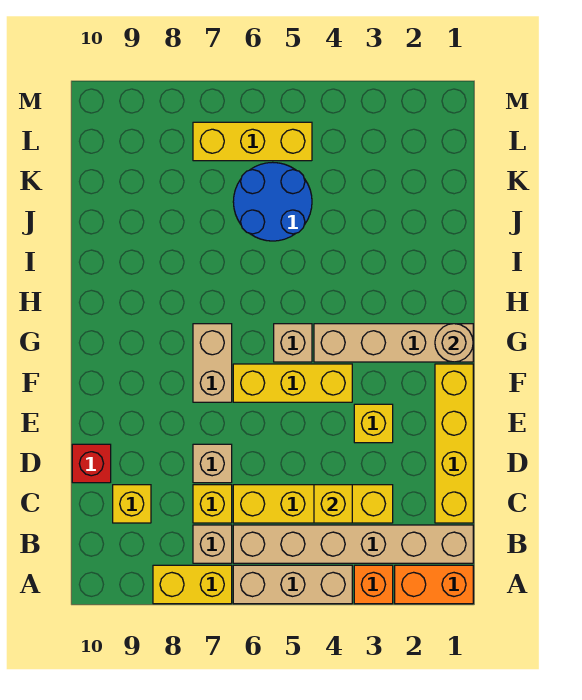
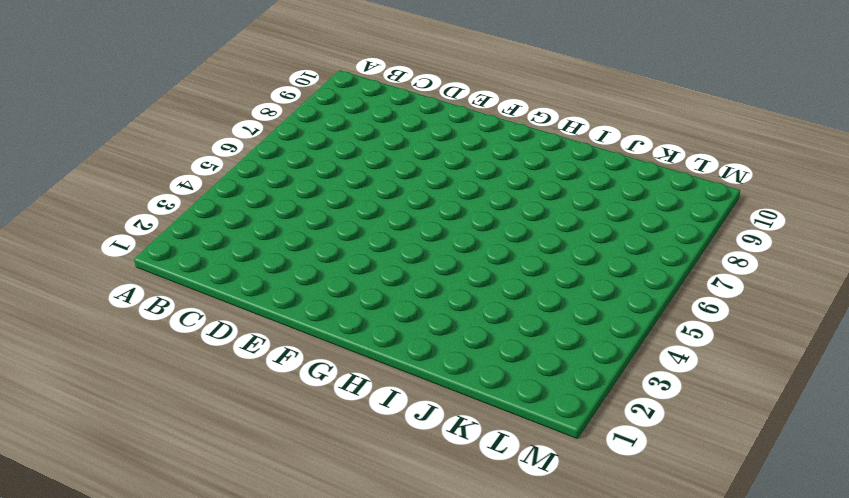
none -> orange 1x2 brick [395,565,473,604]
none -> orange 1x1 brick [354,565,393,604]
none -> tan 1x3 brick [233,565,352,604]

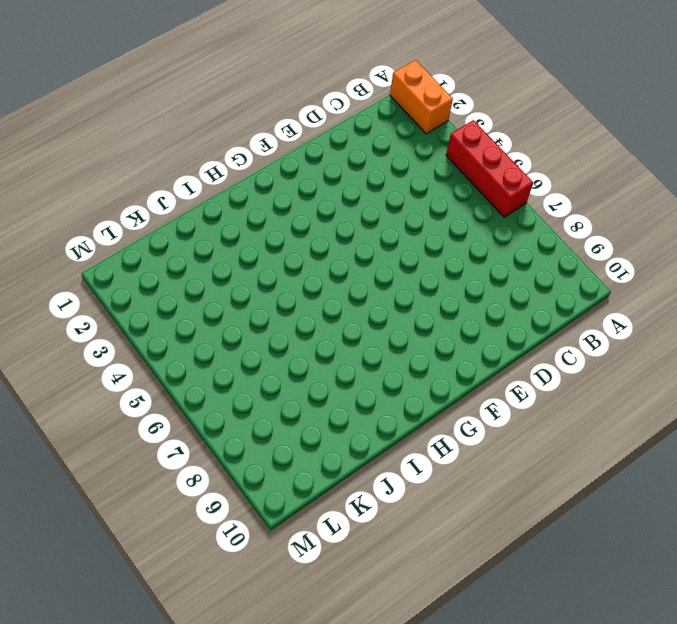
red 1x3 brick [446,120,533,217] -> tan 1x3 brick [233,565,352,604]
none -> orange 1x1 brick [354,565,393,604]
none -> yellow 1x2 brick [153,565,232,604]
none -> tan 1x6 brick [233,525,473,563]

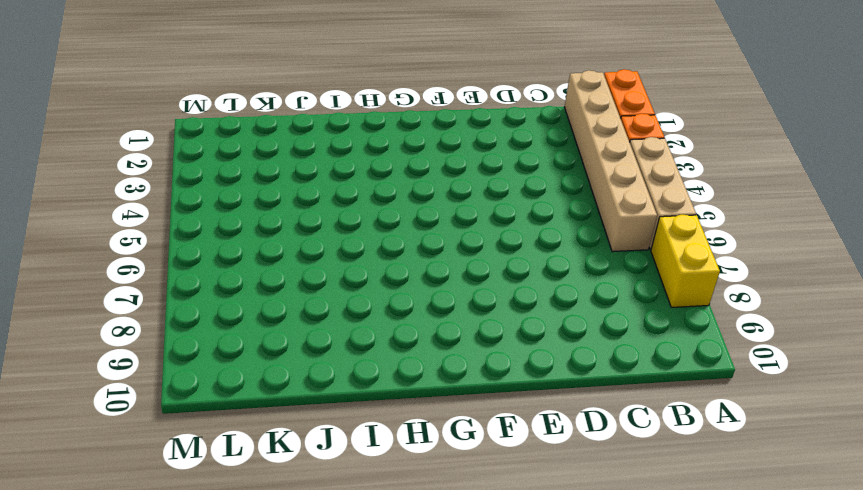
none -> tan 1x1 brick [193,525,232,563]
none -> yellow 1x4 brick [435,364,473,523]
none -> yellow 1x4 brick [233,485,393,523]

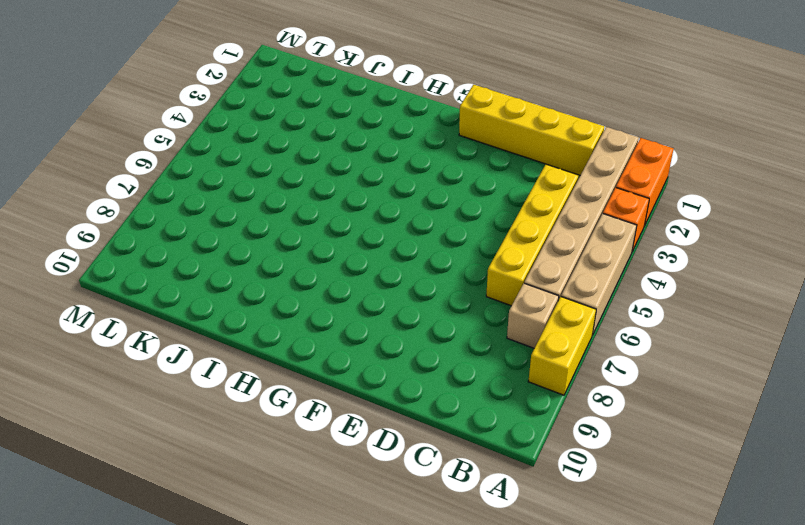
none -> yellow 1x1 brick [193,485,232,523]
none -> yellow 1x1 brick [113,485,151,523]
none -> tan 1x1 brick [193,444,232,483]

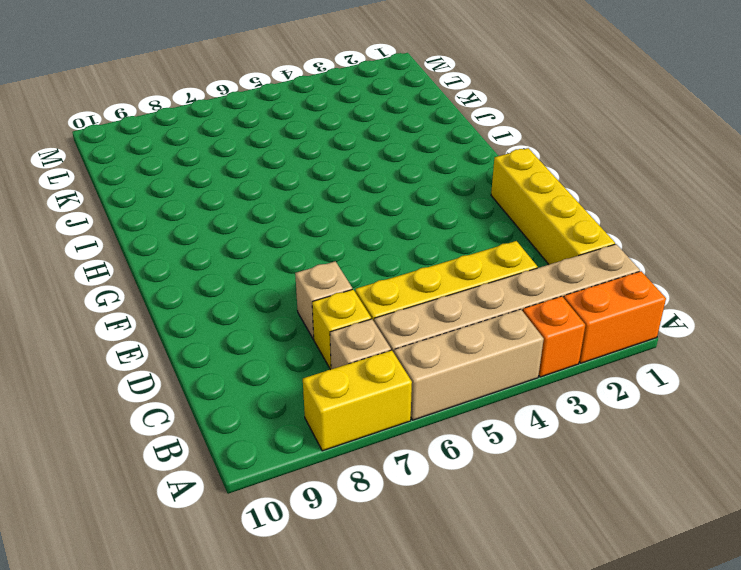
none -> yellow 1x1 brick [113,485,151,523]
none -> red 1x1 brick [72,444,111,483]
none -> yellow 1x1 brick [354,404,393,443]

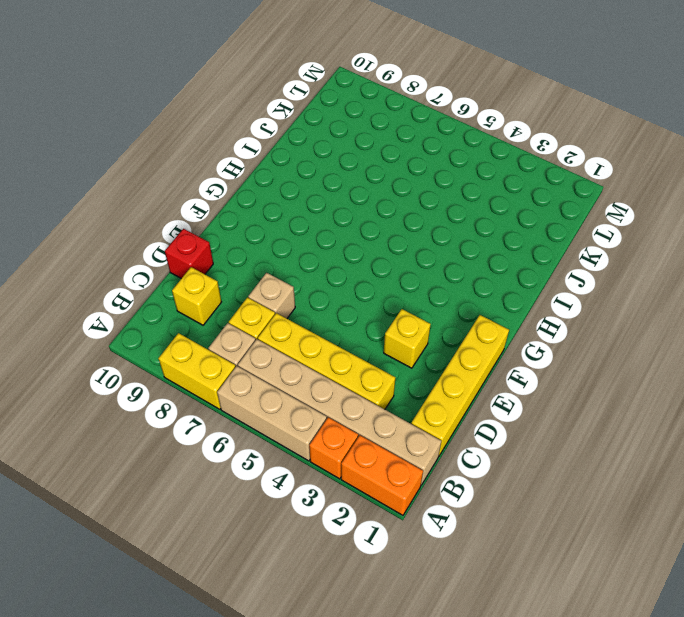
none -> yellow 1x3 brick [233,364,352,402]
none -> tan 1x2 brick [193,324,232,402]
none -> tan 1x4 brick [314,324,473,362]

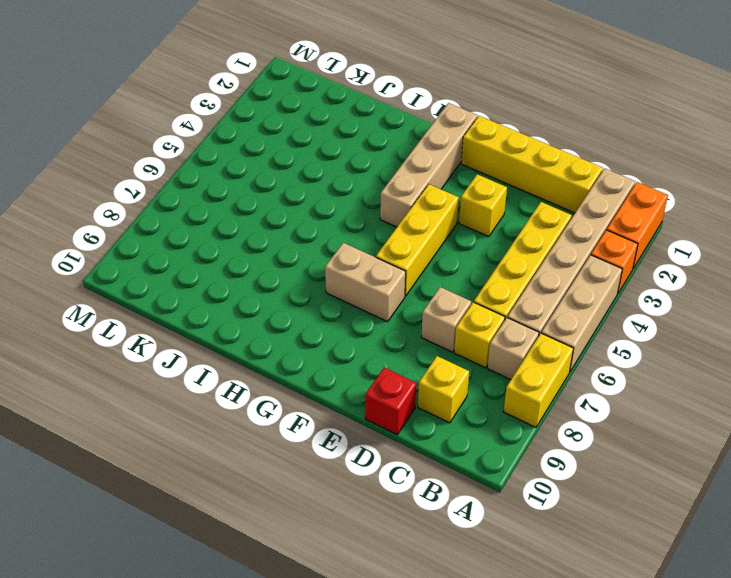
none -> tan 1x1 brick [274,324,312,362]
none -> blue 2x2 round brick [233,162,312,241]
none -> yellow 1x3 brick [193,122,312,161]

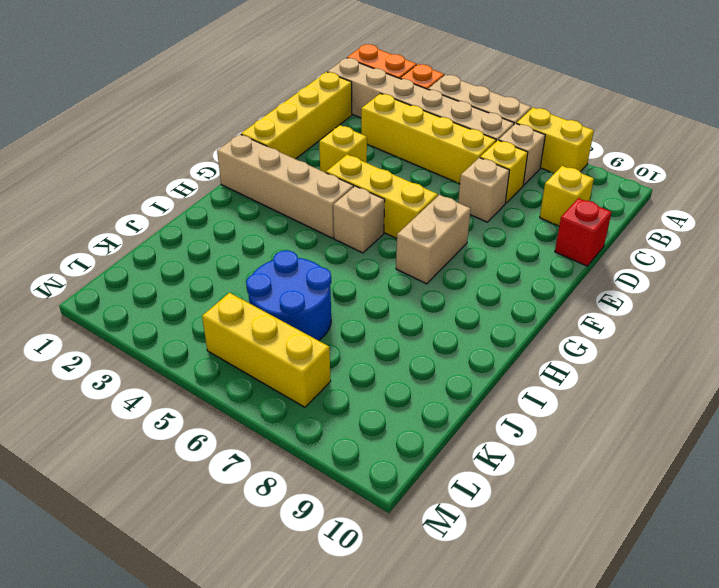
none -> yellow 1x1 brick [314,485,352,523]
none -> tan 1x1 round brick [435,324,473,362]

